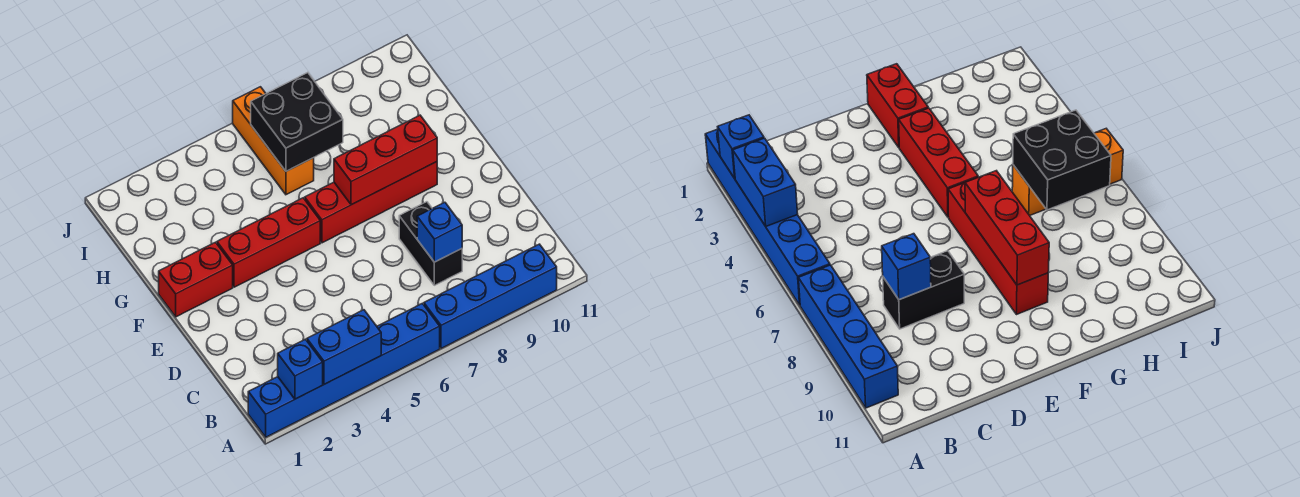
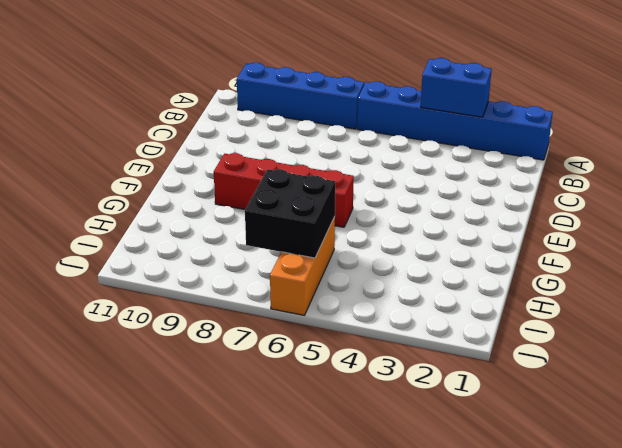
none -> black 1x2 brick [399,202,462,285]
none -> red 1x2 brick [159,242,233,317]
none -> red 1x3 brick [217,198,320,287]

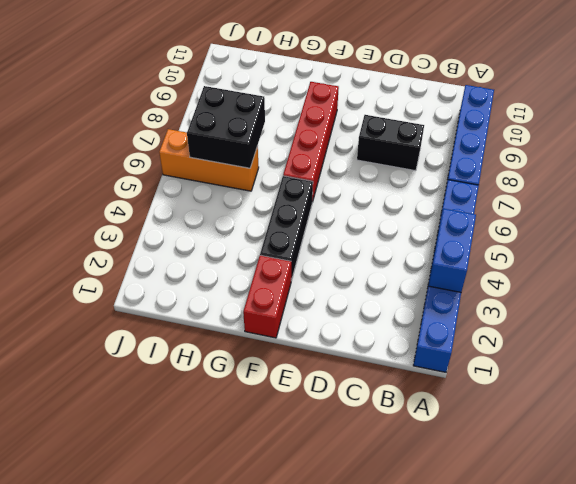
black 1x3 brick [260,176,313,281] -> red 1x3 brick [217,198,320,287]
none -> blue 1x1 brick [278,339,323,399]
none -> blue 1x1 brick [417,202,462,262]
none -> red 1x3 brick [334,115,437,205]

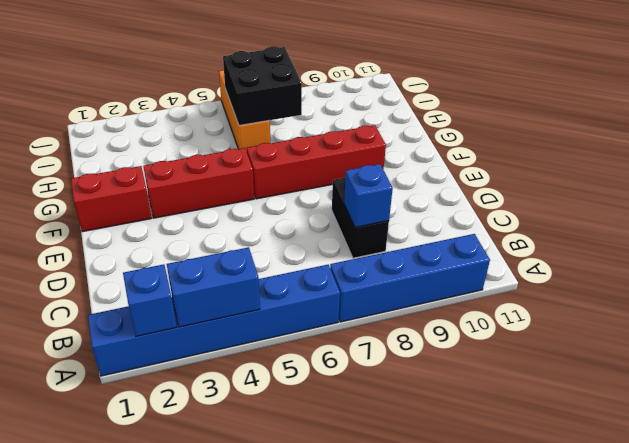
none -> red 1x3 brick [334,115,437,205]

